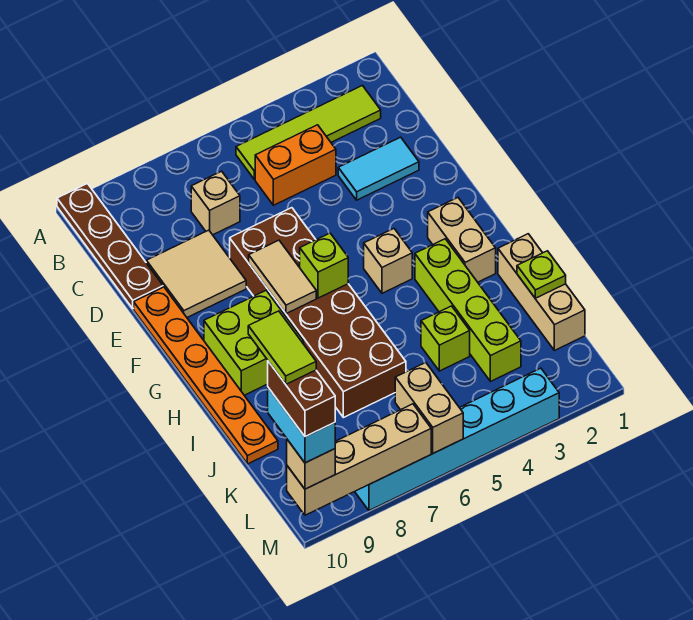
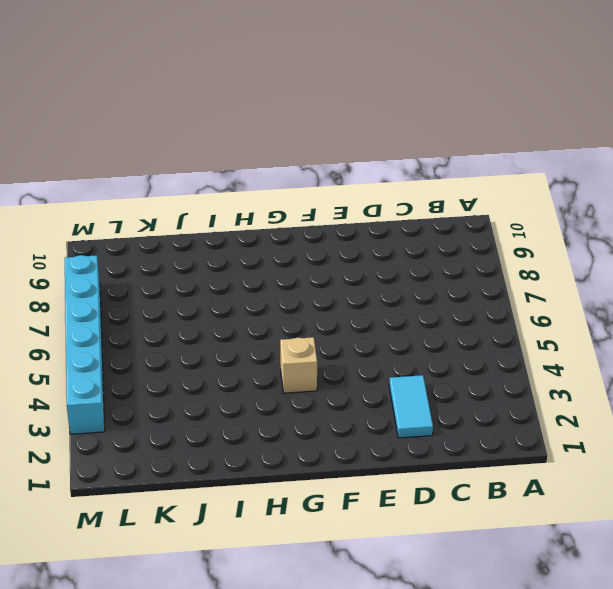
none -> brown 1x4 plate [57,184,163,308]
none -> lime 1x4 tile [236,86,381,179]
none -> orange 1x2 brick [255,125,336,205]

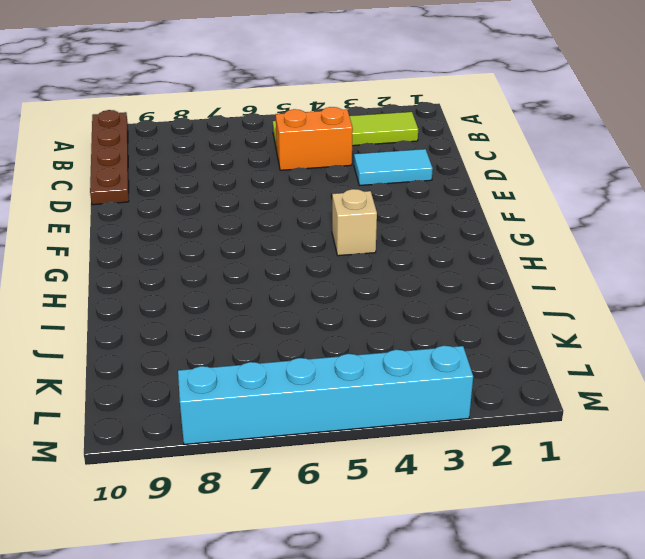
none -> tan 1x1 brick [191,171,240,235]
none -> tan 2x2 tile [146,230,246,317]
none -> brown 2x6 brick [230,208,406,418]

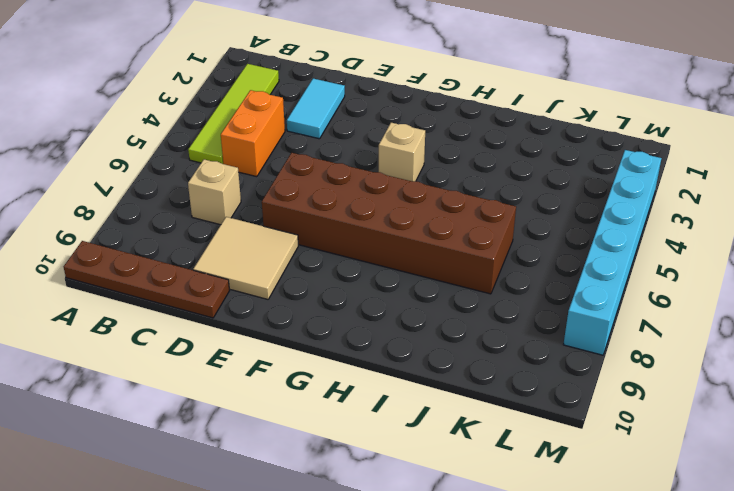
none -> orange 1x6 plate [134,287,278,464]
none -> tan 1x2 brick [428,198,496,282]
none -> lime 2x2 brick [204,291,304,395]

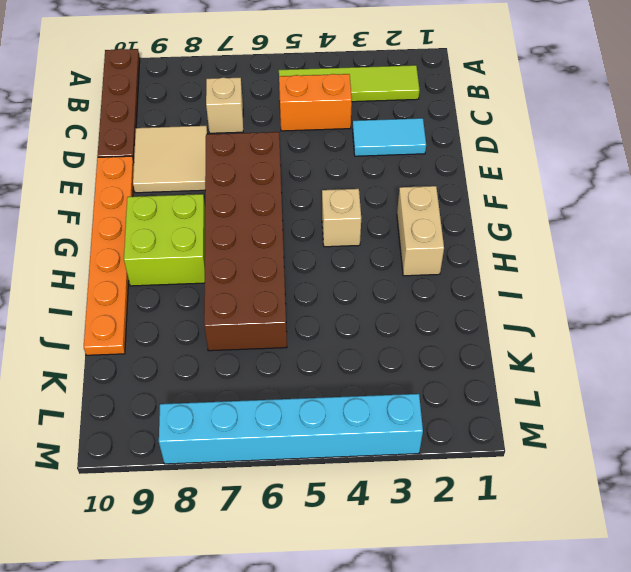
none -> lime 1x4 brick [415,239,521,382]
none -> tan 1x3 brick [498,234,585,351]
none -> lime 1x1 brick [421,306,470,371]

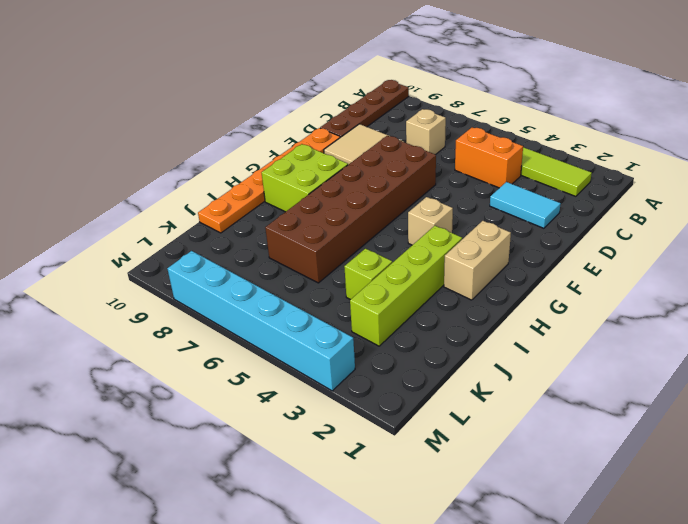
none -> tan 1x3 brick [498,234,585,351]
none -> tan 1x2 tile [249,240,316,314]
none -> lime 1x1 brick [300,233,348,298]

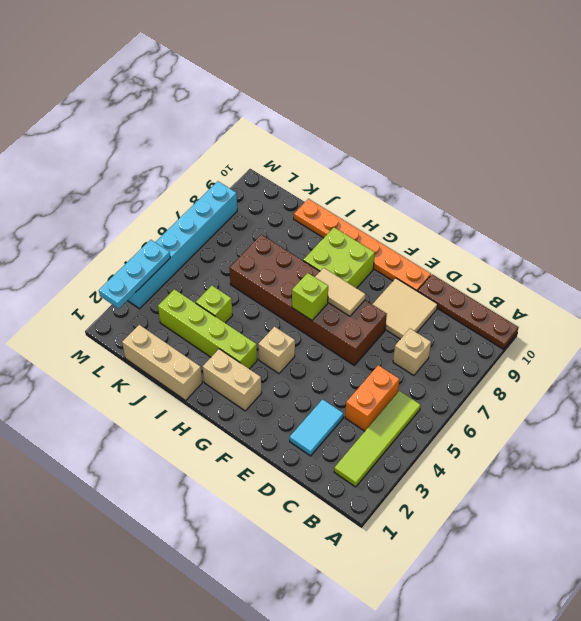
cyan 1x3 plate [99,240,170,309] -> none
none -> lime 1x1 plate [517,251,566,298]
none -> tan 1x2 brick [395,363,463,453]
none -> tan 1x4 brick [287,404,431,515]

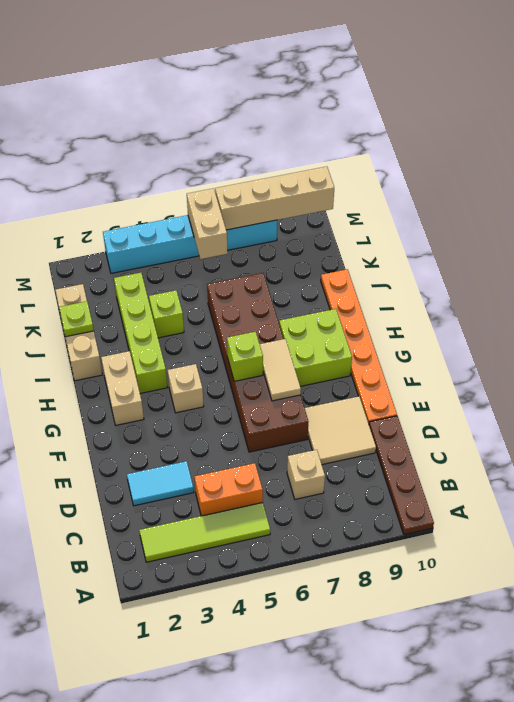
none -> tan 1x1 brick [287,440,335,489]
none -> cyan 1x2 brick [268,388,335,463]
none -> brown 1x2 brick [268,361,335,437]

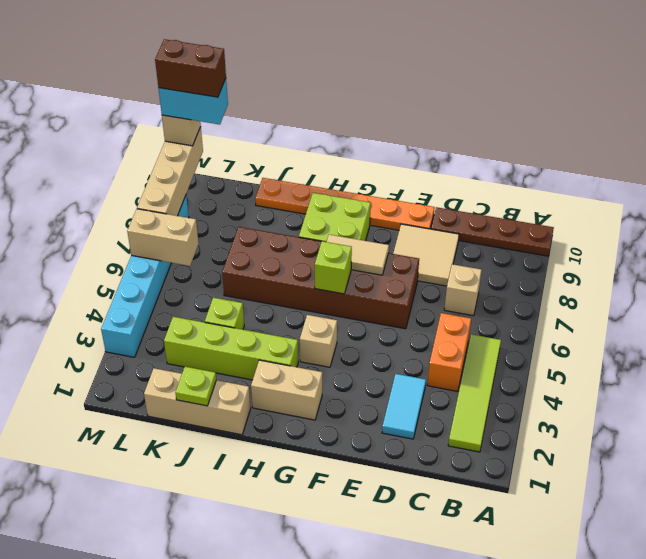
none -> lime 1x2 tile [248,311,316,384]

